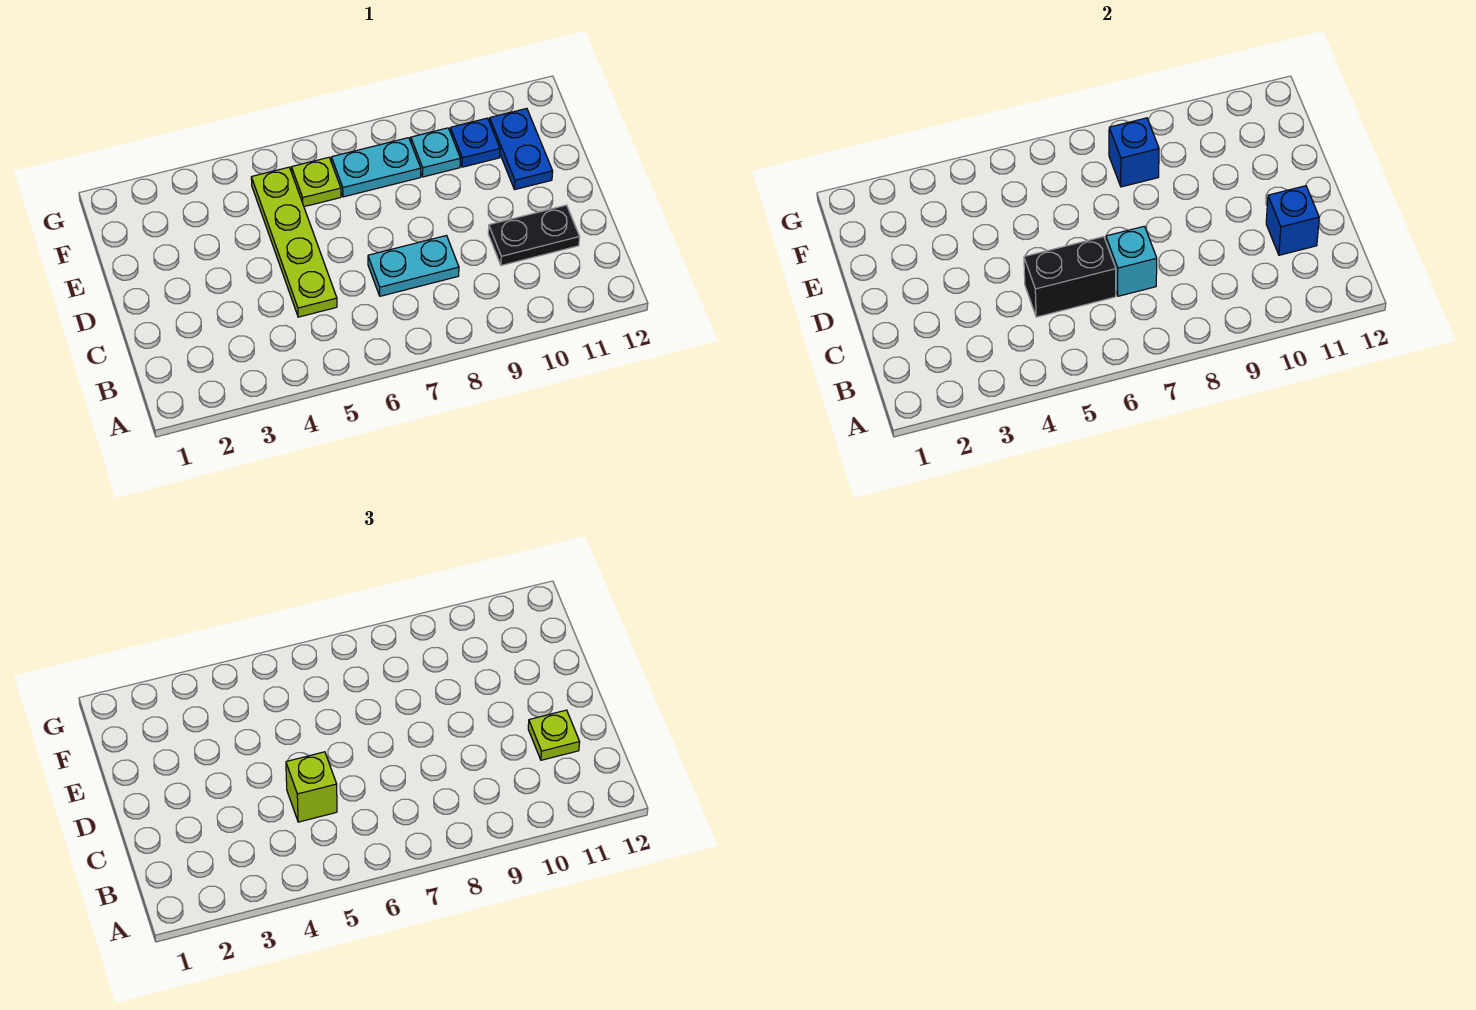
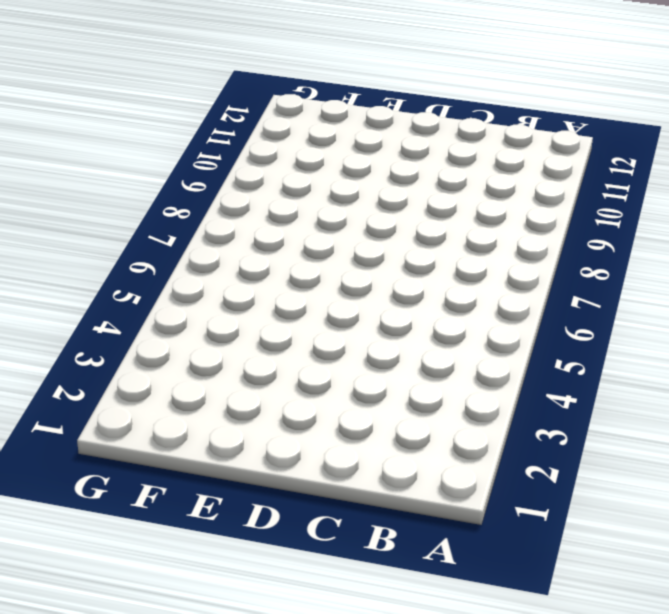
none -> lime 1x4 plate [251,167,337,317]
none -> cyan 1x2 plate [368,236,459,296]
none -> black 1x2 plate [488,205,580,265]

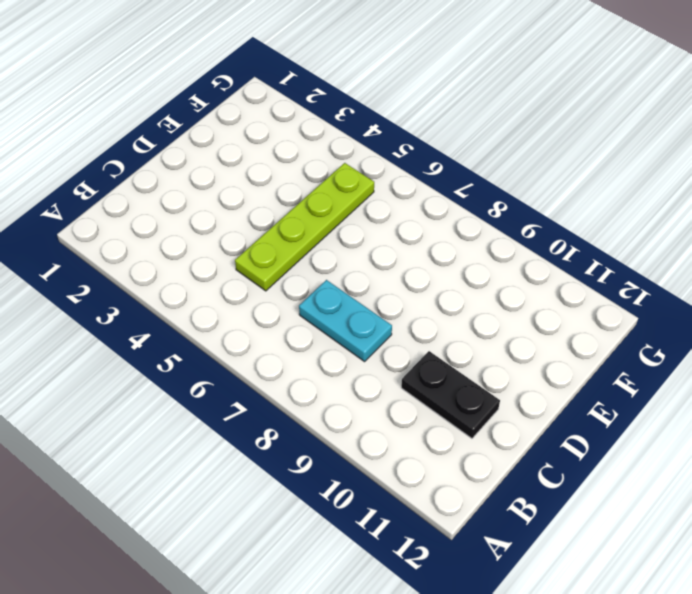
none -> blue 1x2 plate [489,108,553,189]
none -> lime 1x1 plate [291,157,341,207]
none -> cyan 1x2 plate [331,138,421,197]

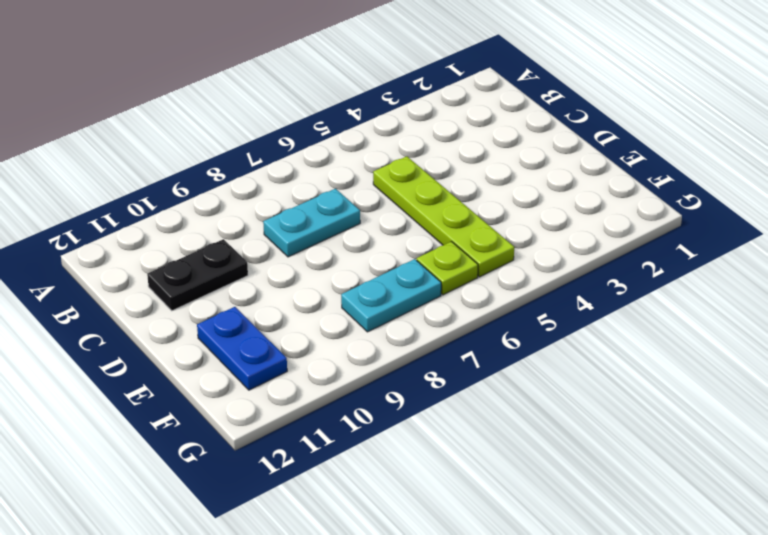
none -> cyan 1x1 plate [411,128,460,177]
none -> blue 1x1 plate [450,118,500,167]
none -> black 1x2 brick [1024,237,1116,317]

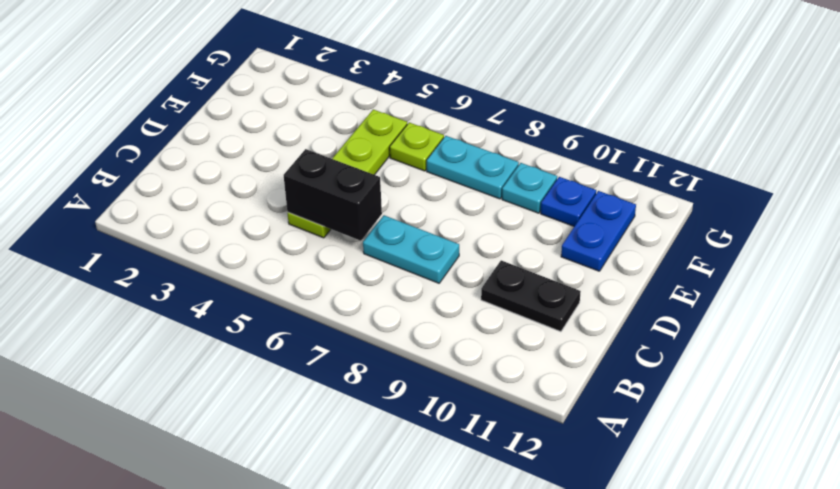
none -> cyan 1x1 brick [1106,226,1157,296]
none -> blue 1x1 brick [1266,186,1319,255]
none -> blue 1x1 brick [1109,118,1159,187]

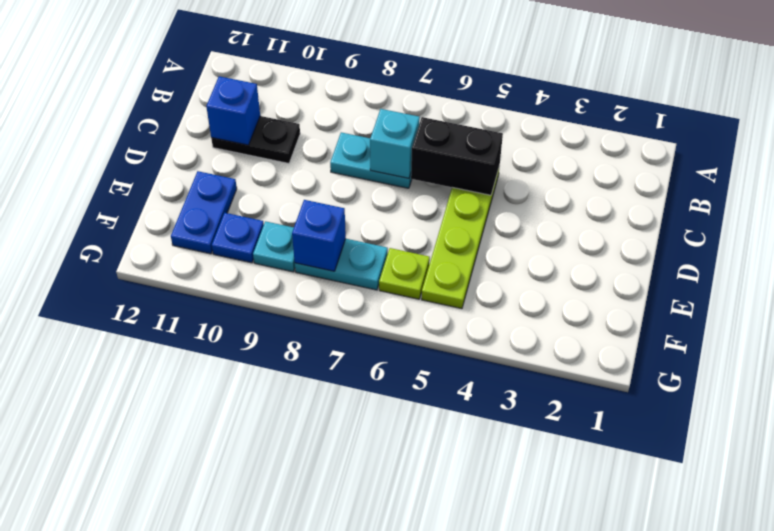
none -> lime 1x1 brick [286,752,337,822]
none -> lime 1x1 plate [528,710,580,760]

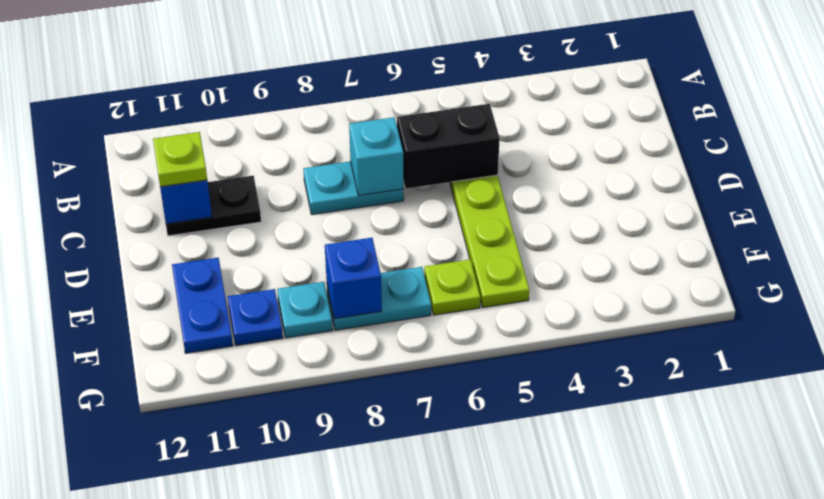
none -> lime 1x1 brick [286,752,337,822]

